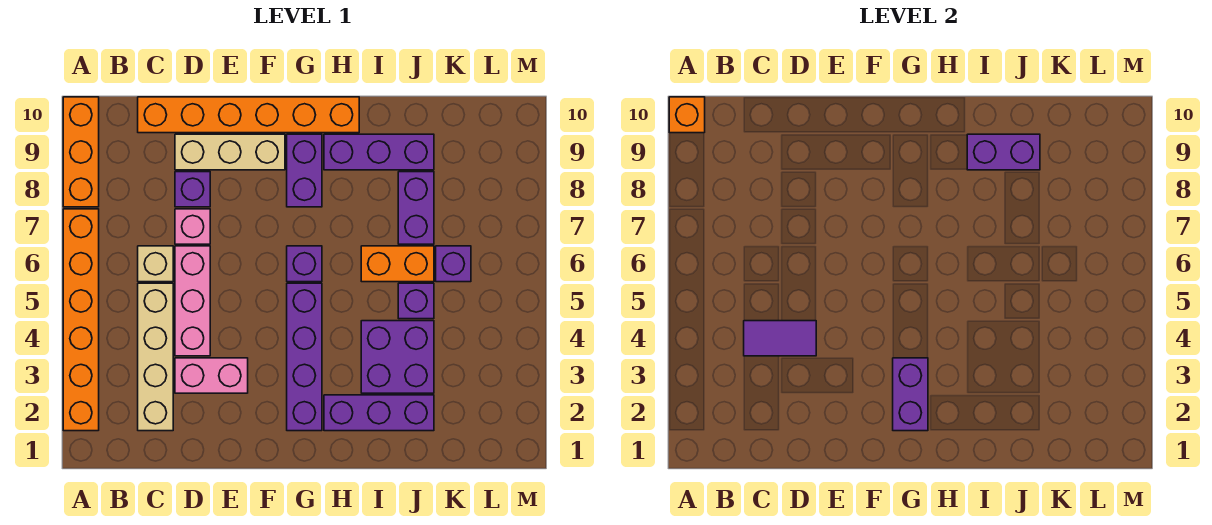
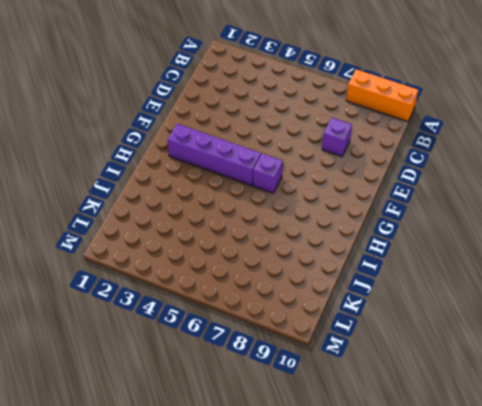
none -> orange 1x6 brick [63,209,99,431]
none -> tan 1x4 brick [138,283,173,431]
none -> tan 1x1 brick [138,246,173,282]

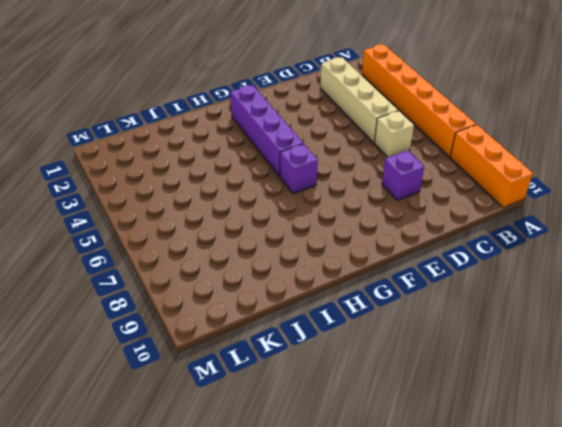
none -> orange 1x6 brick [138,97,359,133]
none -> pink 1x2 brick [175,358,248,393]
none -> pink 1x3 brick [175,246,210,356]

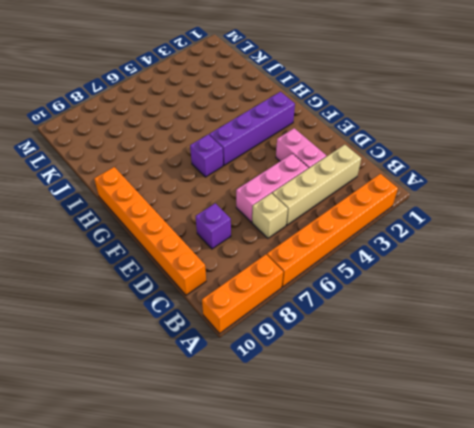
none -> pink 1x1 brick [175,209,210,244]
none -> tan 1x3 brick [175,134,285,170]
none -> purple 1x2 brick [287,134,322,207]

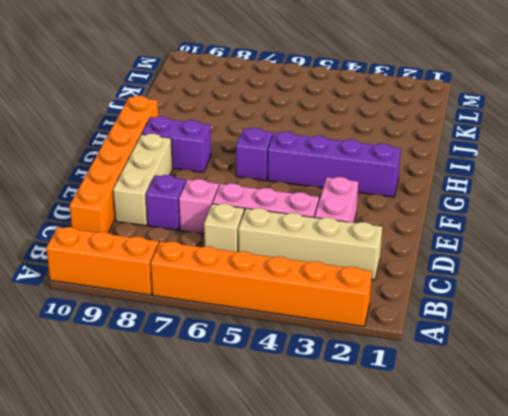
none -> purple 1x3 brick [324,395,434,431]
none -> purple 1x3 brick [324,134,434,170]
none -> purple 2x2 brick [361,321,434,393]

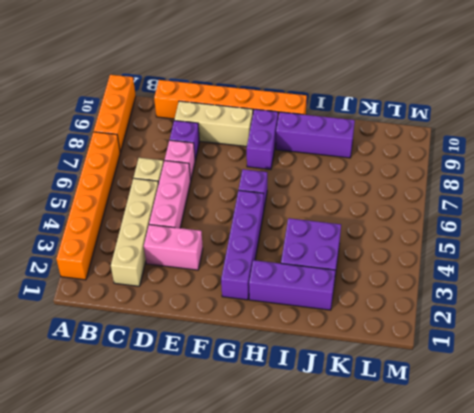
none -> orange 1x2 brick [361,246,434,282]
none -> purple 1x1 brick [398,283,434,319]
none -> purple 1x2 brick [398,172,434,244]

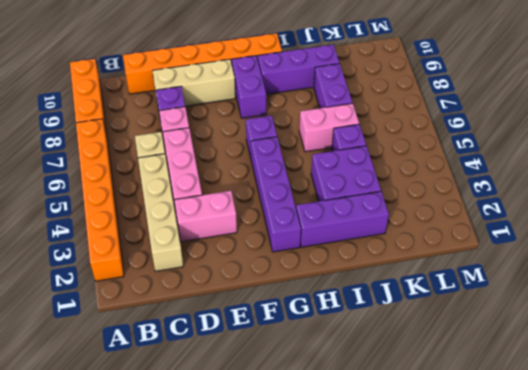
pink 1x2 brick [299,103,359,152] -> orange 1x2 brick [361,246,434,282]
none -> purple 1x1 brick [436,246,471,282]
none -> orange 1x1 brick [669,97,705,133]
none -> purple 1x2 tile [744,321,816,356]

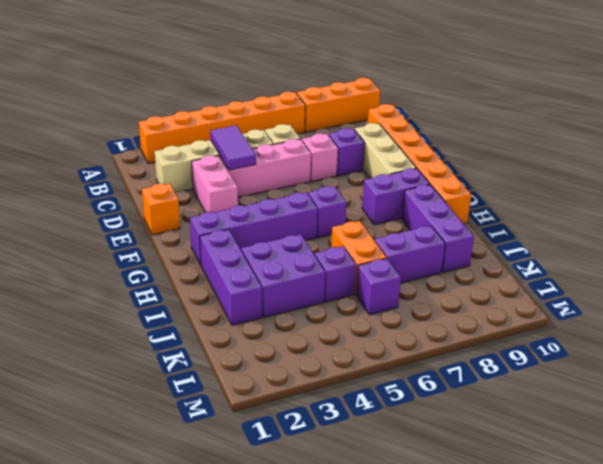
orange 1x1 brick [142,183,180,235] -> orange 1x1 brick moved to [669,97,705,133]
none -> purple 1x2 brick [893,358,928,431]
none -> purple 1x2 brick [967,134,1040,170]

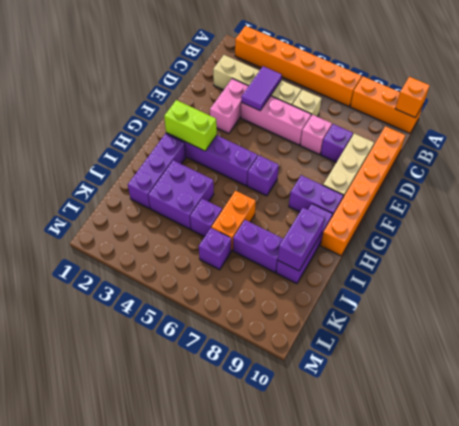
lime 1x2 brick [164,100,217,151] -> purple 1x2 brick [893,358,928,431]

